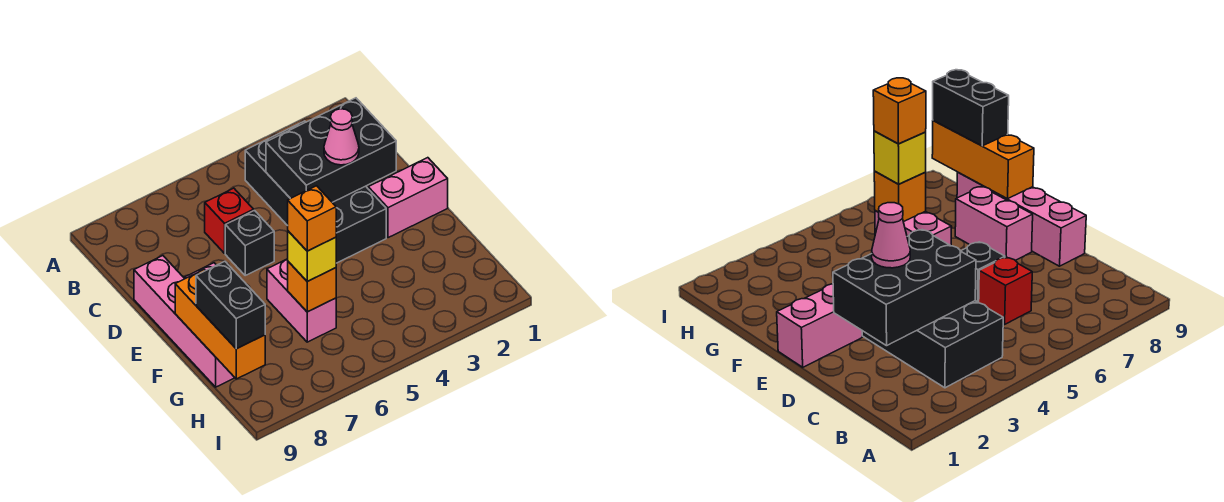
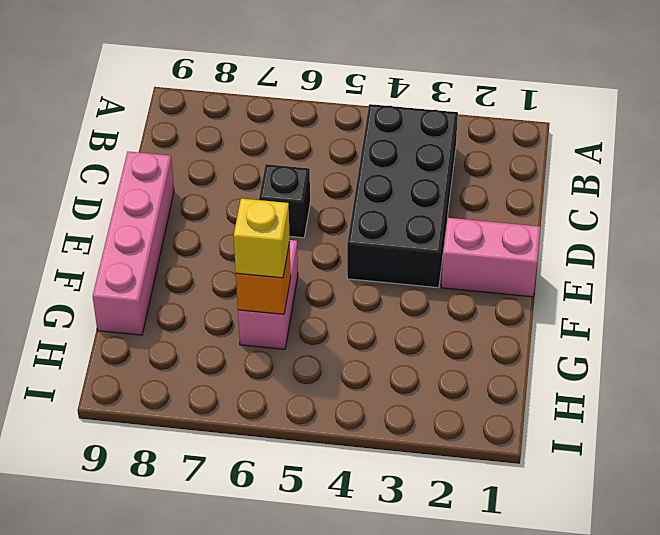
none -> red 1x1 brick [205,188,254,253]
none -> pink 1x2 brick [955,187,1033,260]
none -> black 2x3 brick [266,98,396,202]

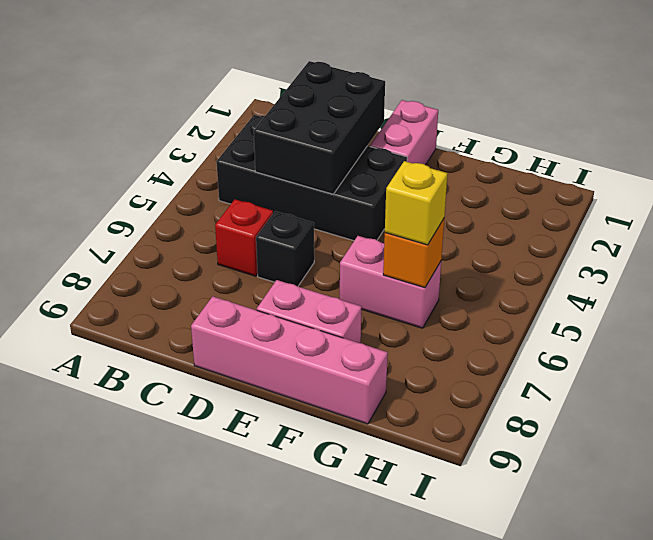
none -> orange 1x3 brick [175,270,265,379]
none -> pink 1x1 cone [324,109,359,165]
none -> black 1x2 brick [196,261,265,349]

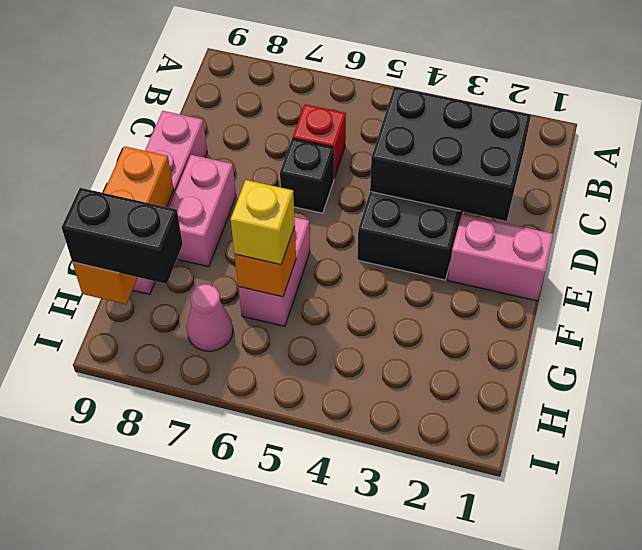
pink 1x1 cone [187,284,233,351] -> pink 1x1 cone moved to [324,109,359,165]
black 1x2 brick [62,188,183,284] -> black 1x2 brick turned to [196,261,265,349]
none -> orange 1x1 brick [288,186,336,251]

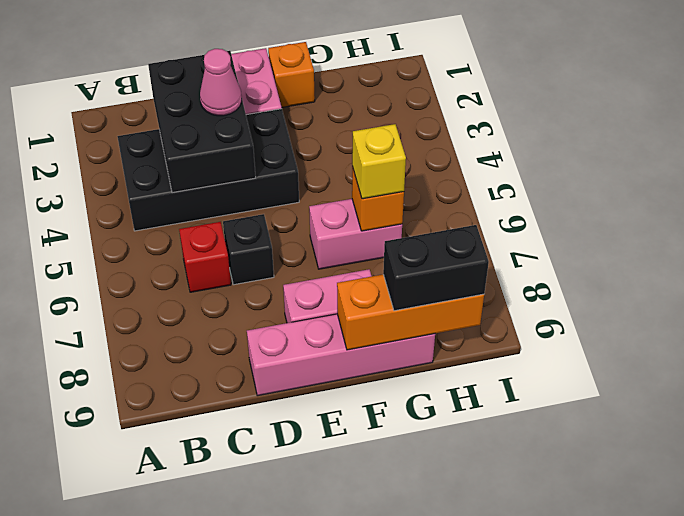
orange 1x1 brick [268,42,315,107] -> orange 1x1 brick moved to [288,186,336,251]

